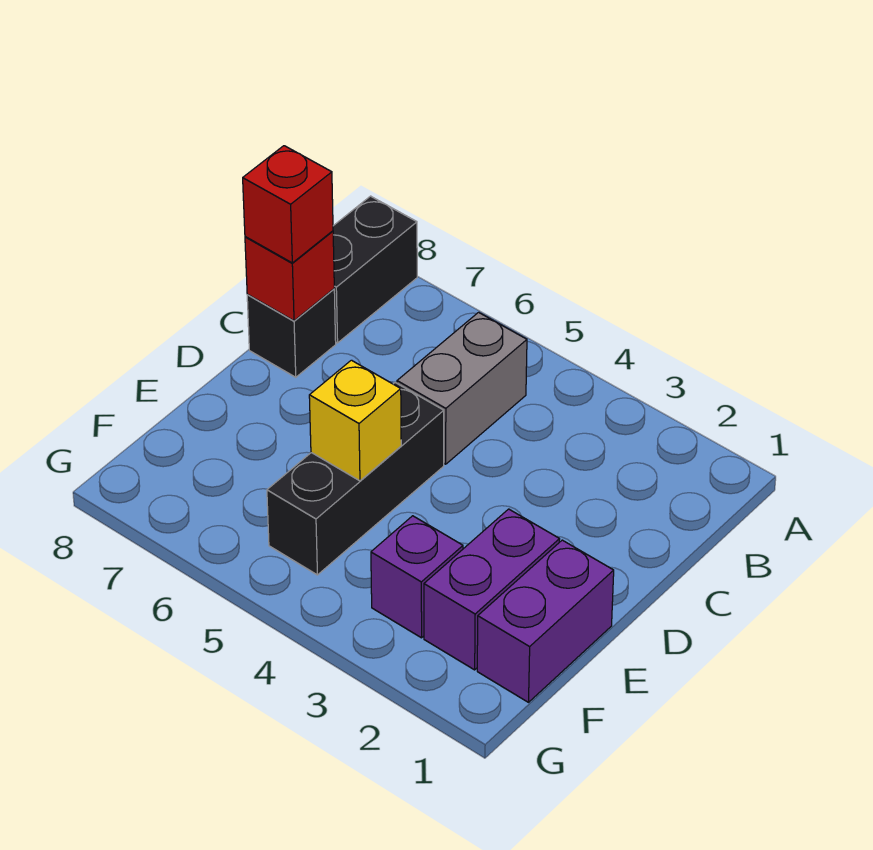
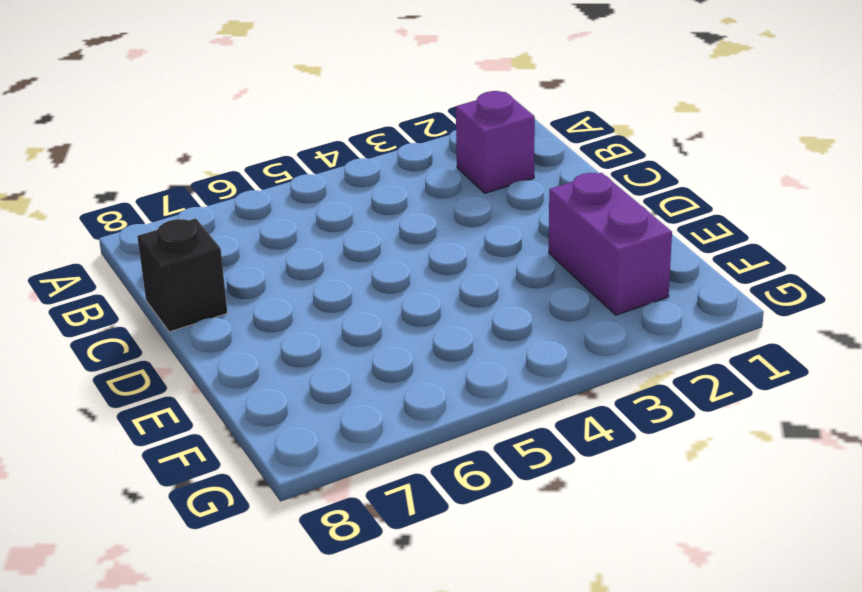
purple 1x1 brick [456,91,535,193] -> purple 1x1 brick moved to [371,516,463,638]
none -> black 1x2 brick [333,196,417,343]
none -> grey 1x2 brick [397,312,527,464]

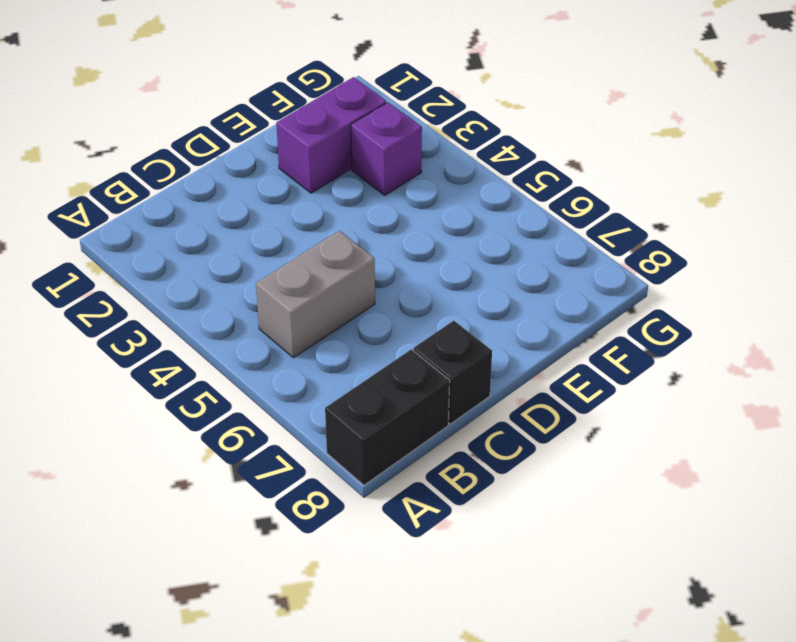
none -> black 1x3 brick [267,382,444,575]
none -> purple 1x2 brick [477,540,614,702]

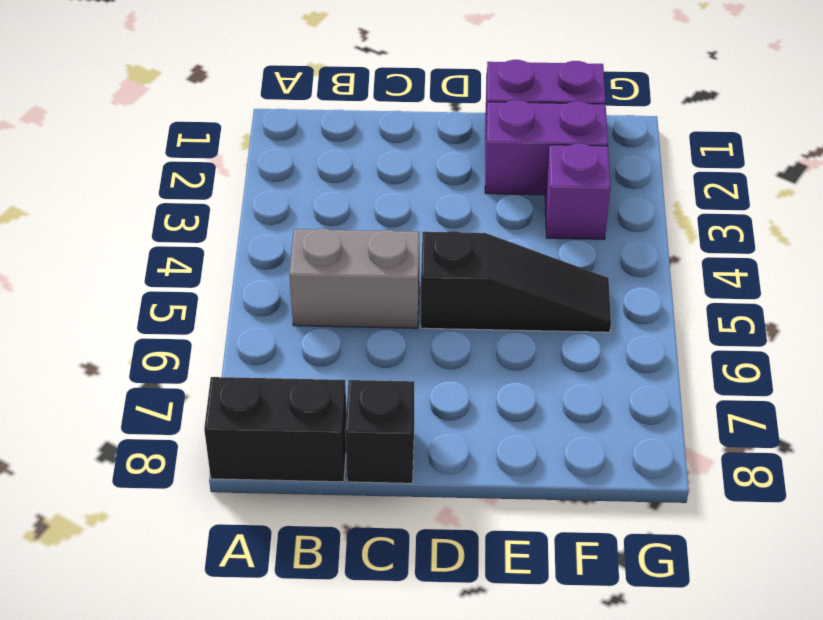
black 1x3 slope [421,231,611,332] -> black 1x3 brick [267,382,444,575]
none -> red 1x1 brick [245,231,334,321]
none -> yellow 1x1 brick [309,360,401,481]

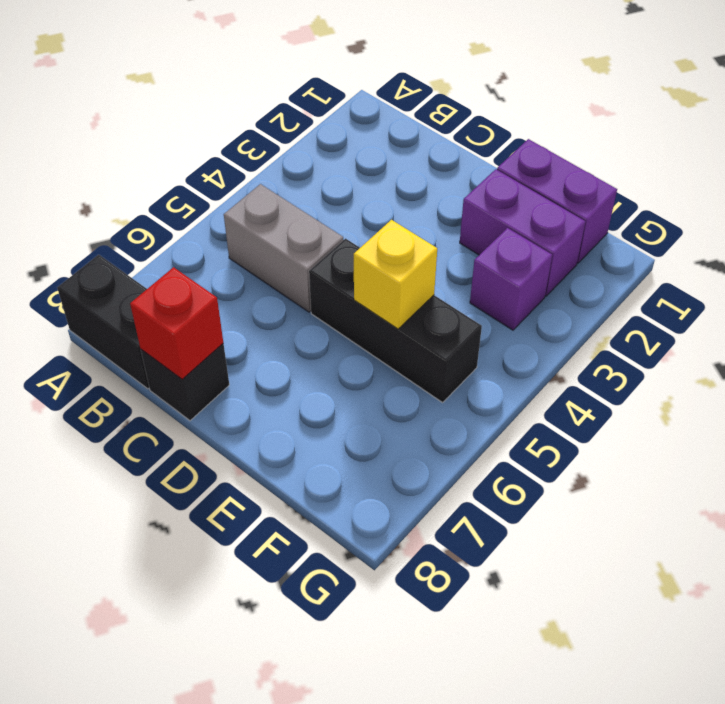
none -> red 1x1 brick [243,146,333,263]

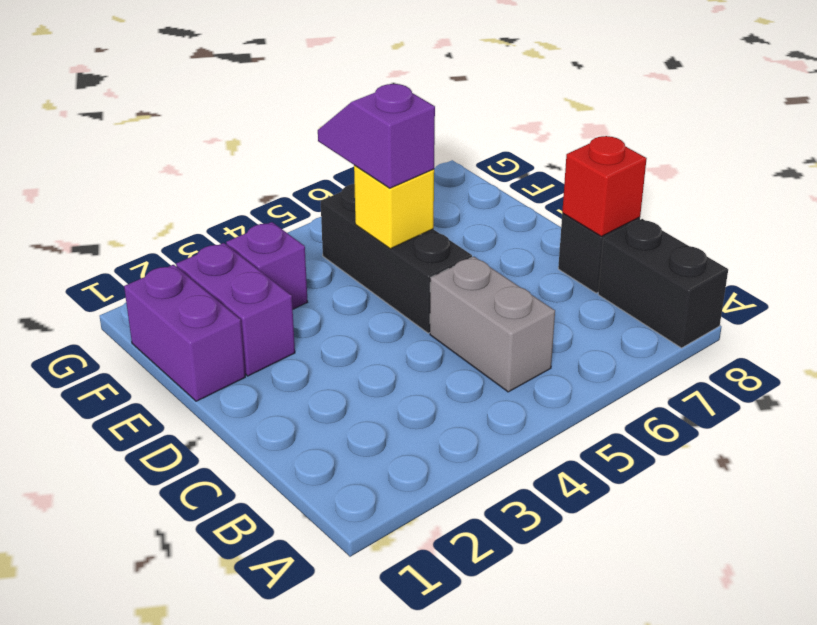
purple 1x2 slope [318,84,435,188] -> none
none -> red 1x1 brick [243,146,333,263]

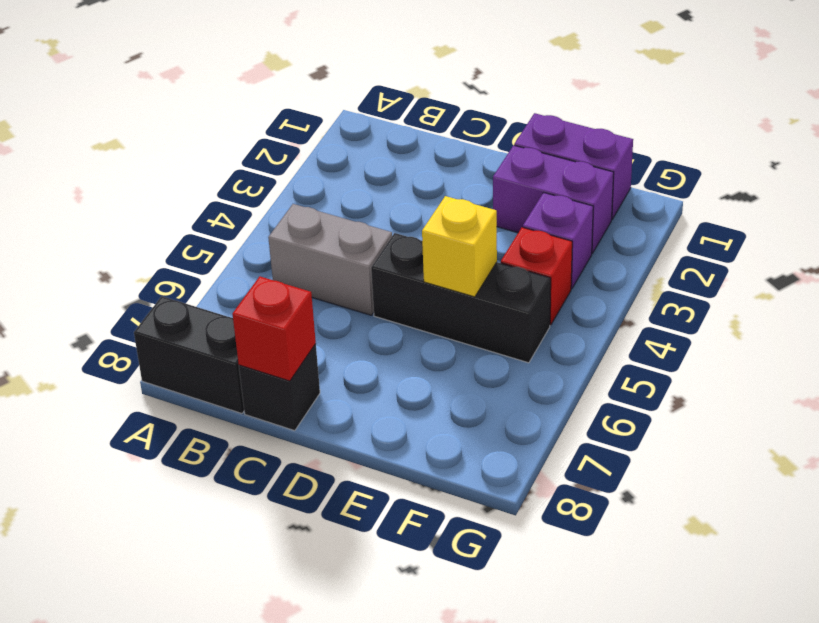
red 1x1 brick [501,227,572,325] -> red 1x1 brick moved to [243,146,333,263]

